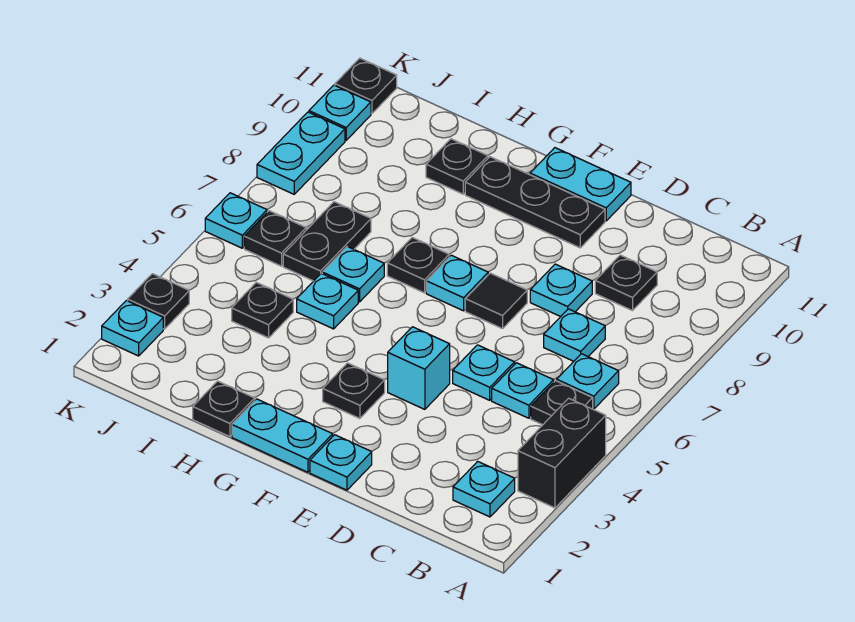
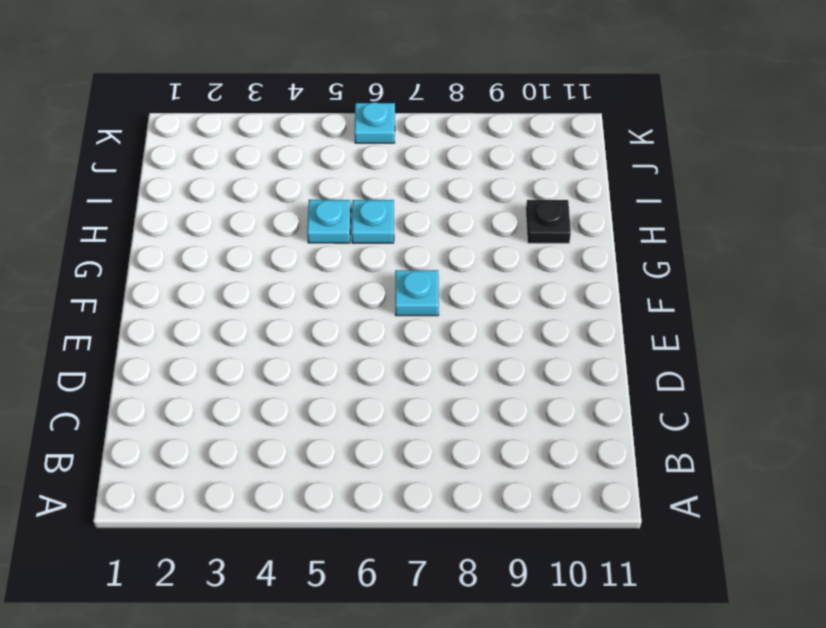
none -> black 1x2 brick [518,398,606,508]
none -> cyan 1x1 plate [453,461,515,517]
none -> black 1x1 plate [531,381,593,425]
none -> cyan 1x1 plate [557,354,619,409]

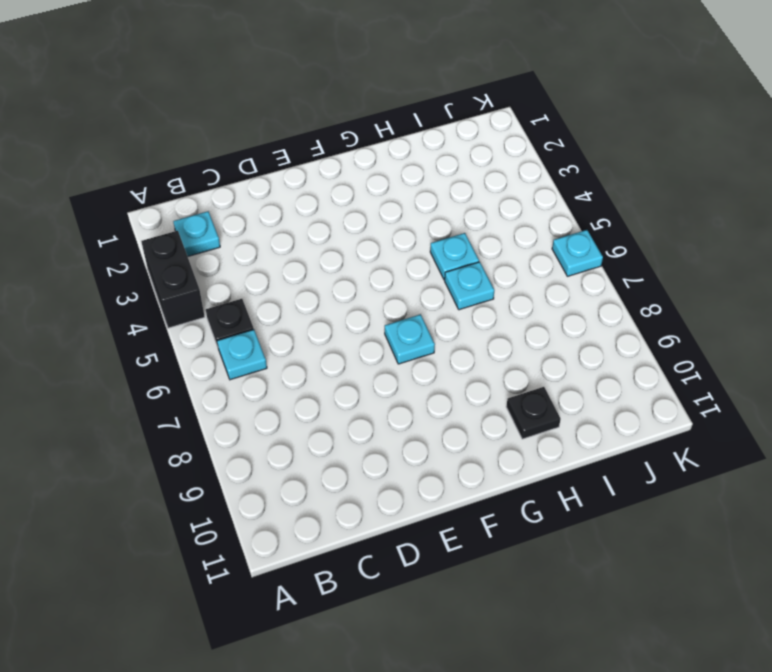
none -> cyan 1x1 plate [492,363,554,418]
none -> cyan 1x1 plate [544,309,605,361]
none -> black 1x1 plate [595,255,657,311]
none -> cyan 1x1 plate [453,345,515,400]

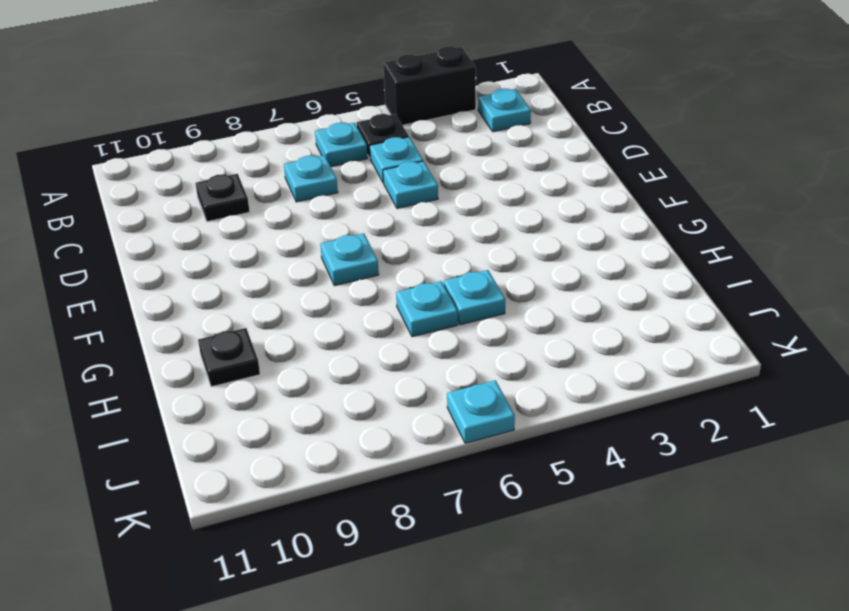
none -> cyan 1x1 plate [530,264,592,317]
none -> cyan 1x1 plate [310,435,372,490]
none -> cyan 1x1 brick [388,327,450,409]
none -> black 1x1 tile [465,273,527,329]

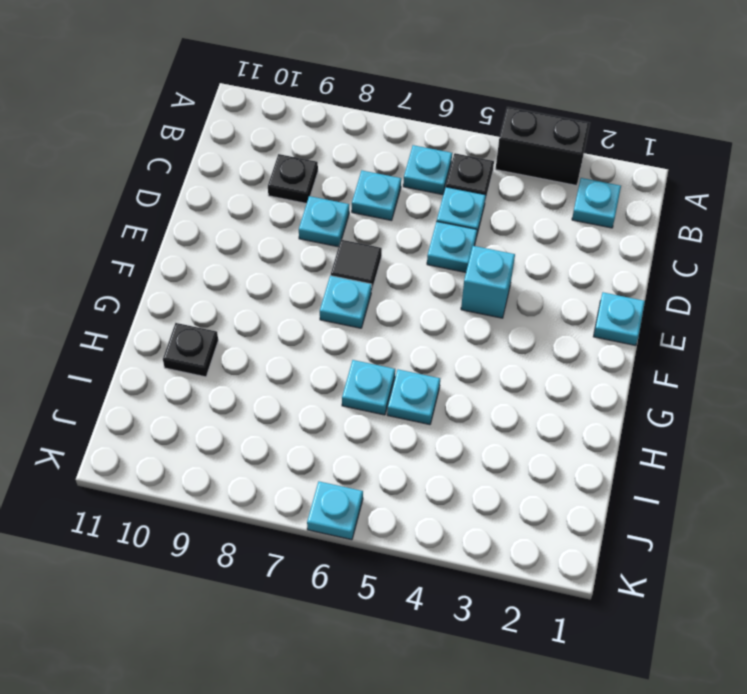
none -> black 1x3 plate [465,157,605,248]
none -> cyan 1x2 plate [530,148,631,221]
none -> cyan 1x2 plate [232,399,333,472]
none -> black 1x1 plate [323,363,385,419]

